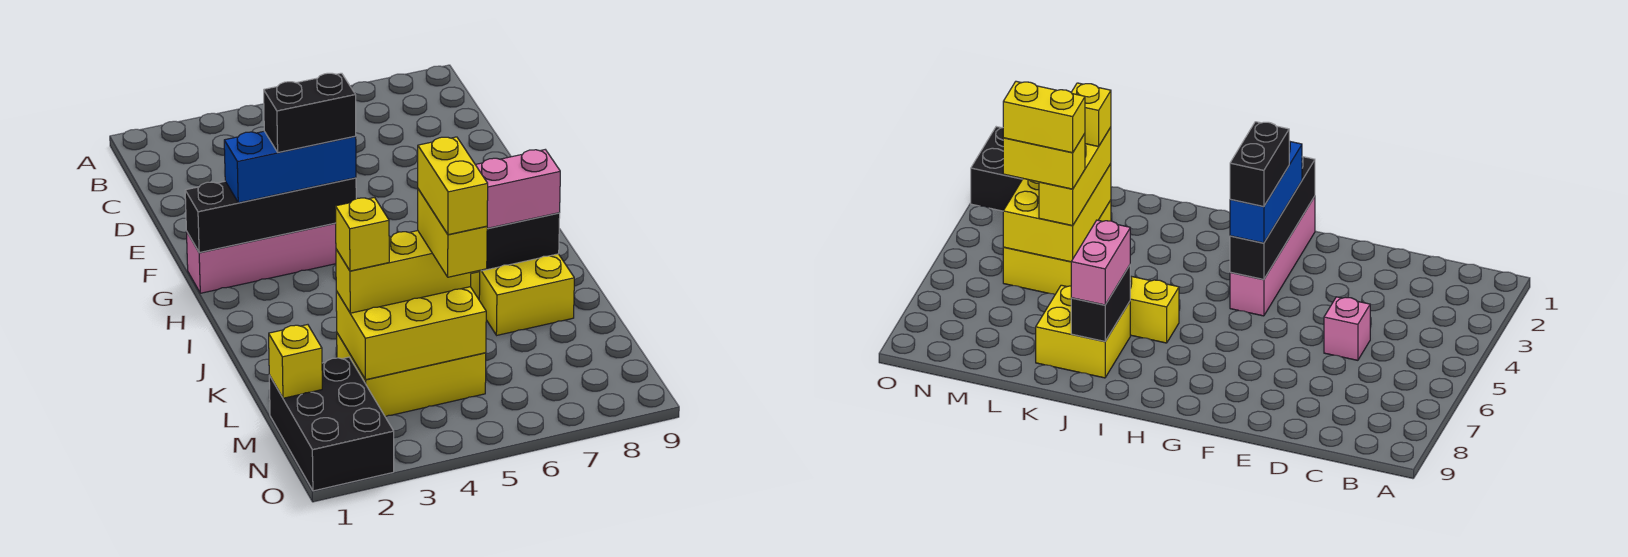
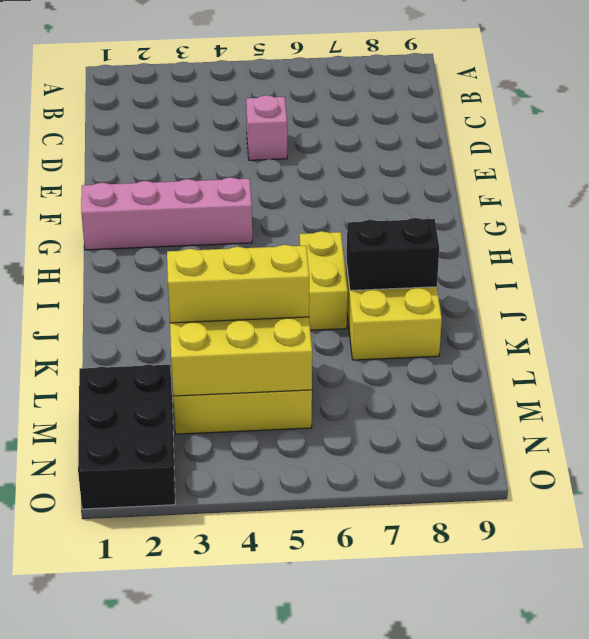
none -> black 1x4 brick [185,178,356,253]
none -> yellow 1x1 brick [269,325,322,398]
none -> blue 1x3 brick [224,131,356,203]

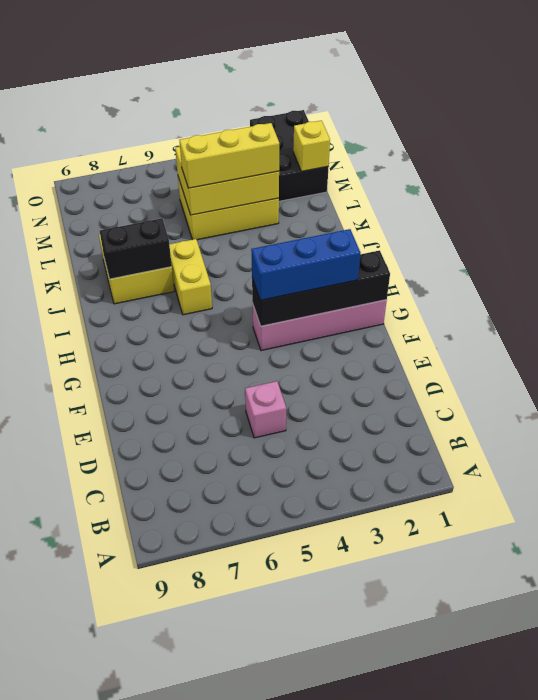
none -> pink 1x2 brick [475,150,560,228]
none -> black 1x2 brick [264,73,356,152]
none -> yellow 1x1 brick [335,198,389,271]

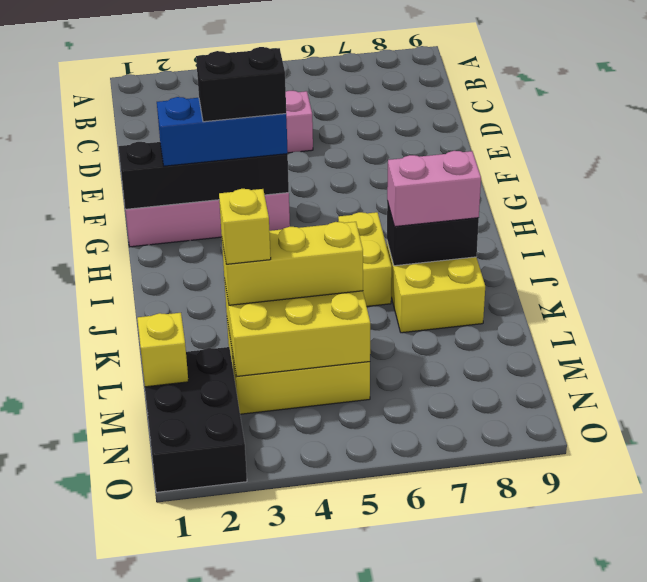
none -> yellow 1x2 brick [418,189,488,277]
none -> yellow 1x2 brick [418,137,488,235]

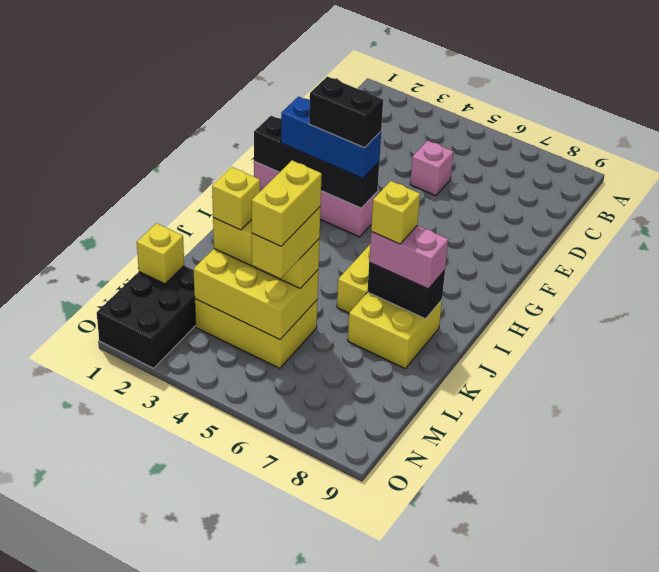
yellow 1x1 brick [371,181,420,244] -> none

